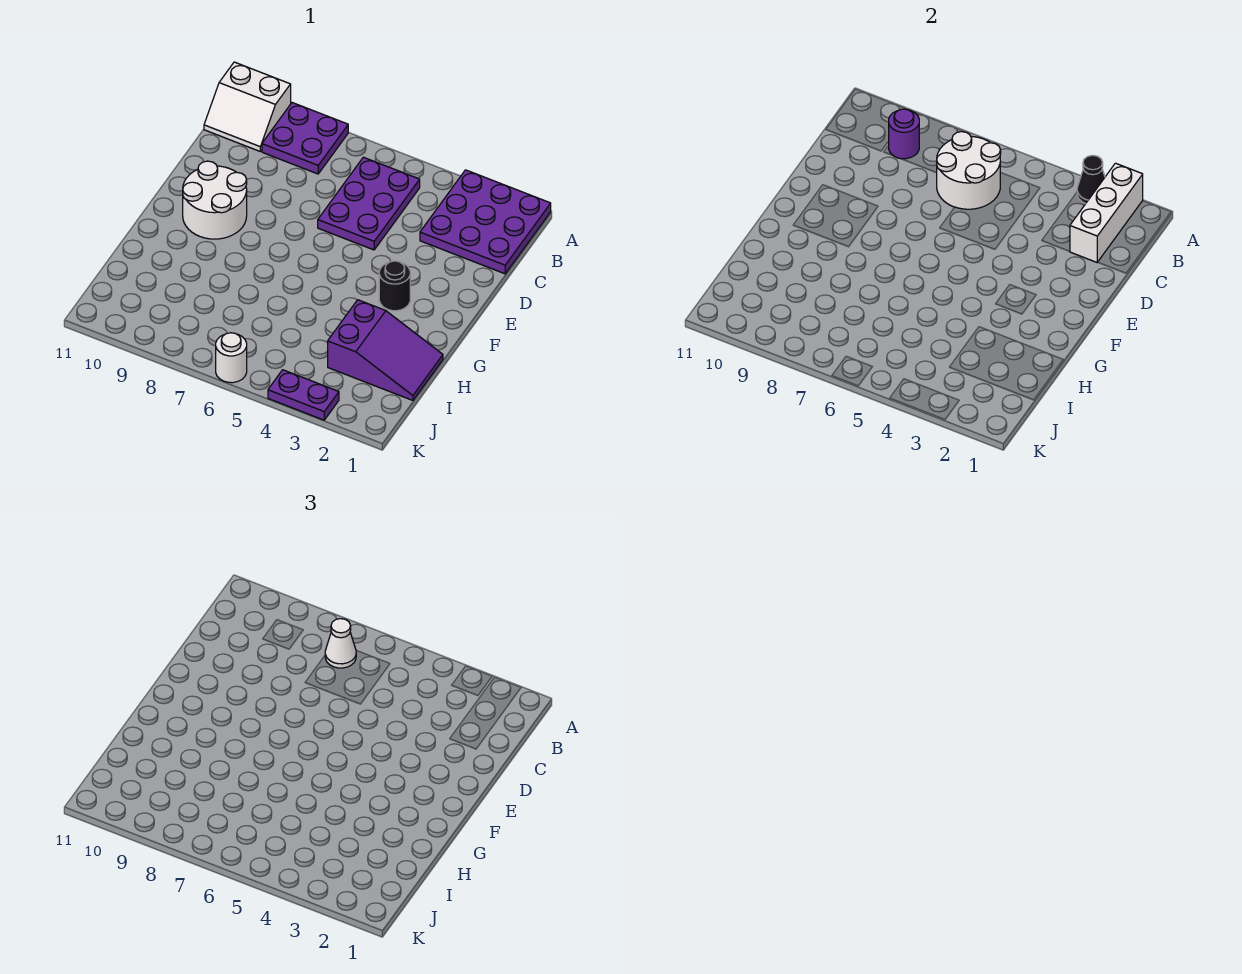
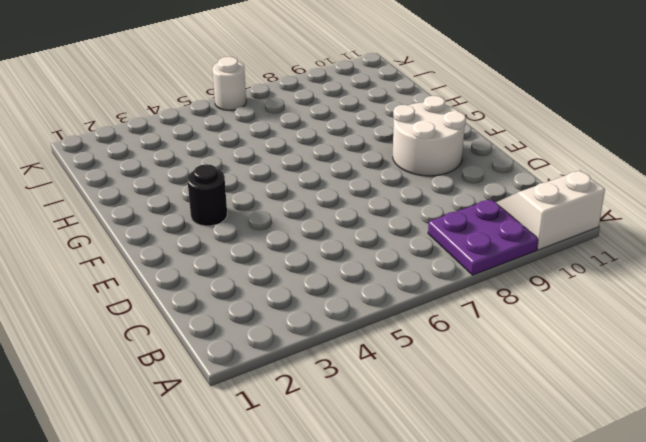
none -> purple 3x3 plate [420,170,551,274]
none -> purple 2x3 plate [318,157,420,250]
none -> purple 2x3 slope [328,300,443,400]

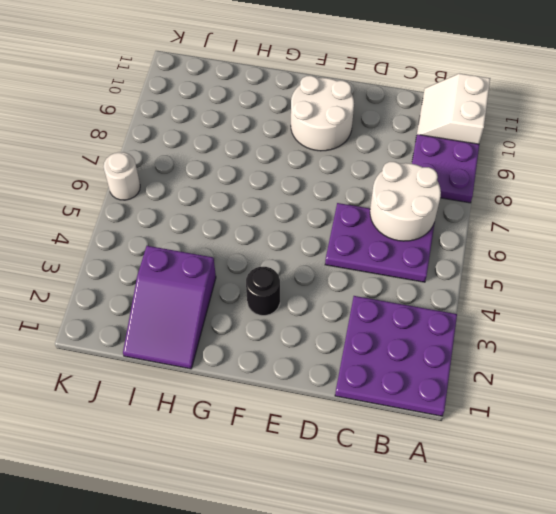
none -> purple 1x2 plate [268,370,339,420]
none -> white 1x3 brick [1070,163,1143,262]
none -> black 1x1 cone [1077,155,1105,204]

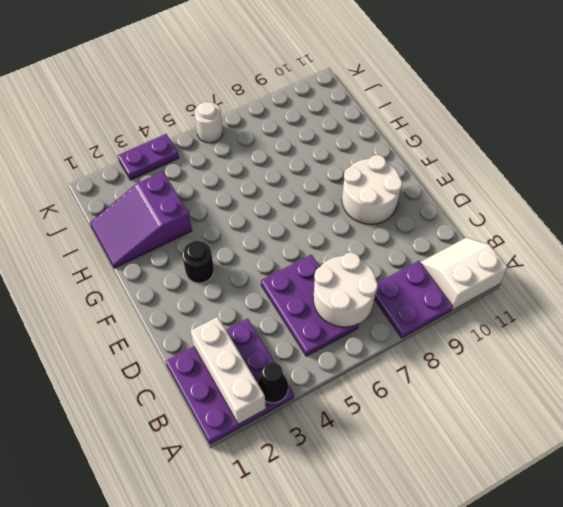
none -> purple 1x1 round brick [889,109,919,159]
none -> white 1x1 cone [325,619,356,668]

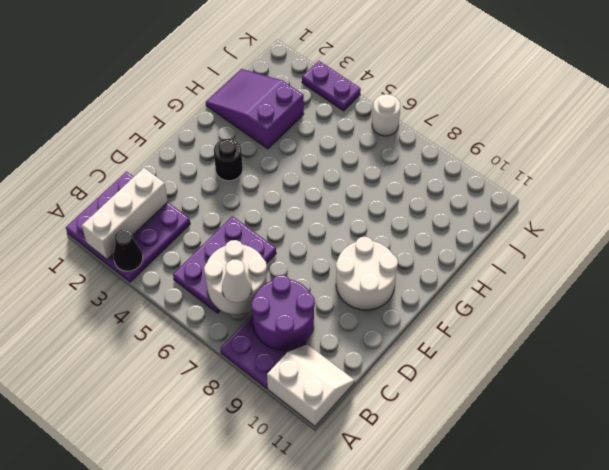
purple 2x2 round brick [251,275,315,350] -> purple 1x1 round brick [889,109,919,159]

